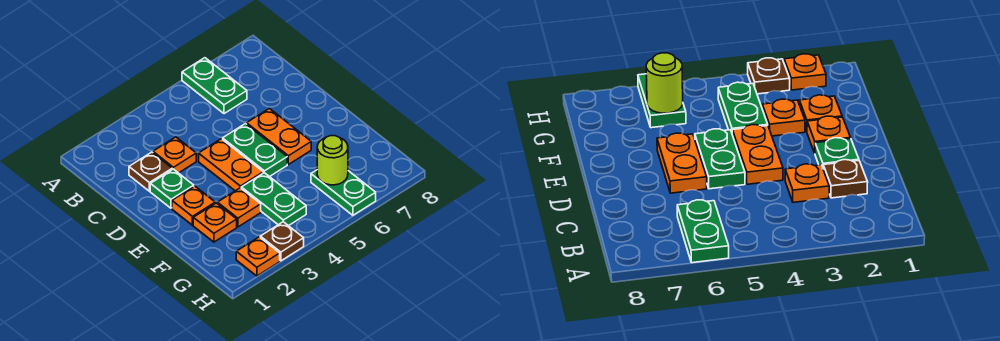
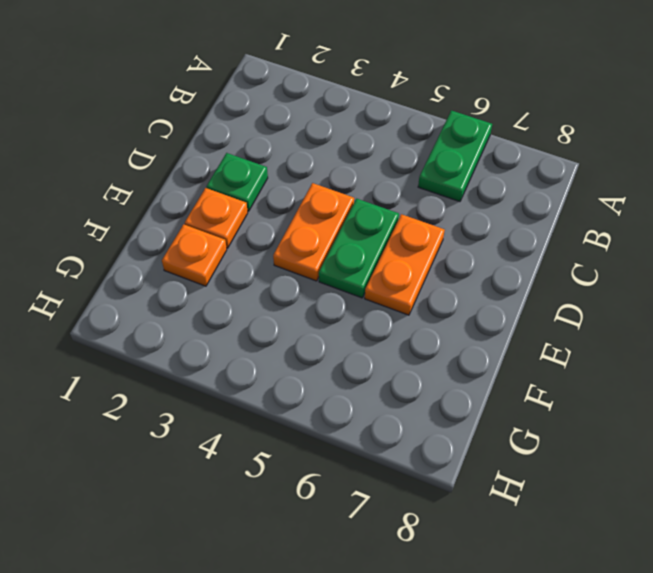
none -> brown 1x1 plate [129,152,172,191]
none -> orange 1x1 plate [153,137,196,173]
none -> orange 1x1 plate [217,188,261,227]

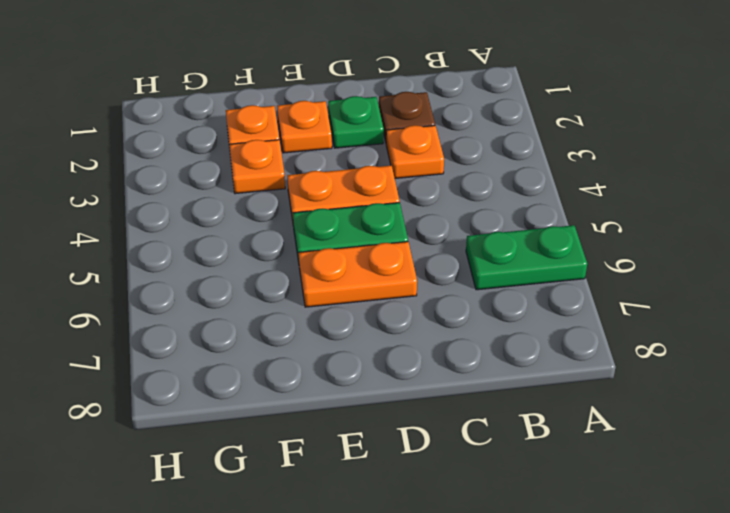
none -> green 1x2 plate [241,173,306,226]
none -> green 1x2 plate [311,170,376,215]
none -> orange 1x1 plate [236,237,280,276]

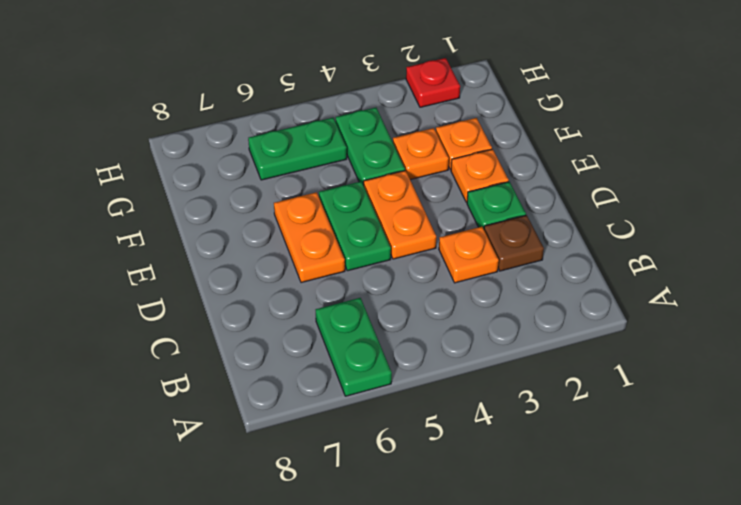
green 1x2 plate [248,118,347,180] -> green 1x2 plate turned to [311,170,376,215]
red 1x1 plate [406,58,460,107] -> orange 1x1 plate [236,237,280,276]
none -> brown 1x1 plate [260,222,304,261]
none -> lime 1x1 round brick [317,136,348,185]

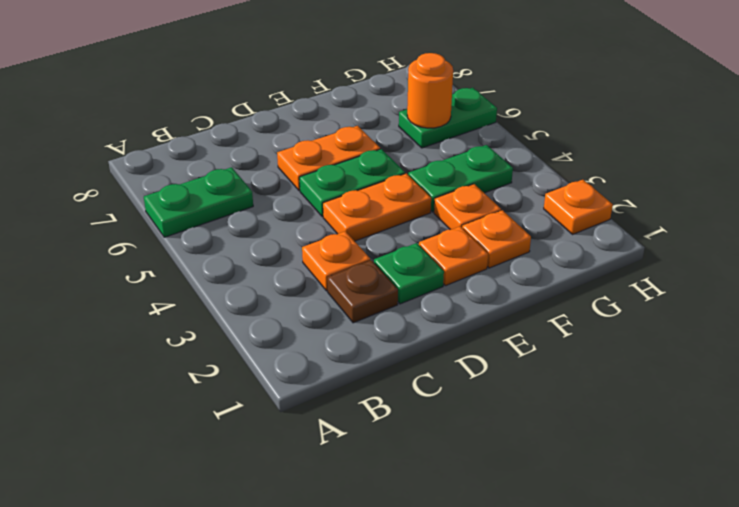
orange 1x1 round brick [407,53,453,128] -> lime 1x1 round brick [317,136,348,185]
none -> brown 1x1 plate [260,222,304,261]

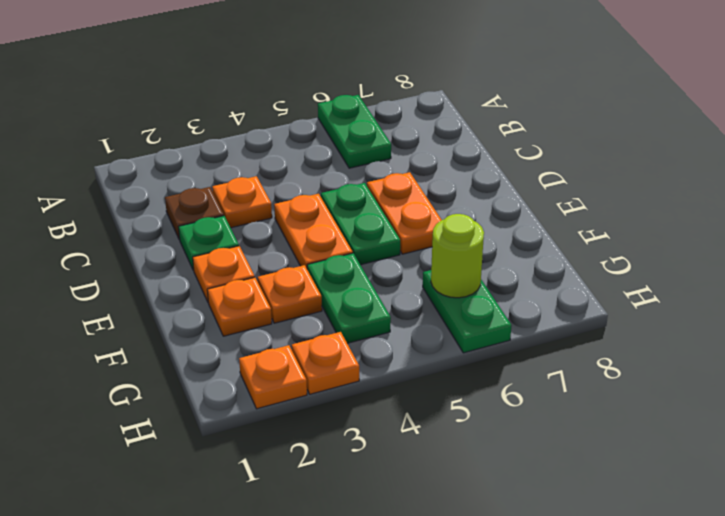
orange 1x1 plate [292,332,359,394] -> brown 1x1 plate [260,222,304,261]

